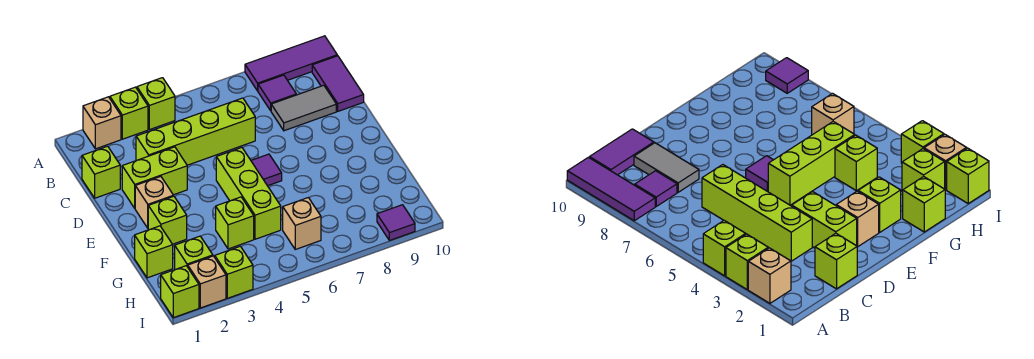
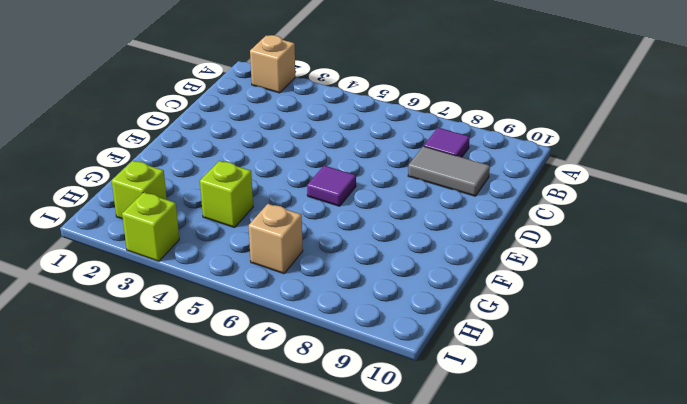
none -> lime 1x1 brick [110,87,148,139]
none -> lime 1x1 brick [137,78,175,130]
none -> purple 1x3 tile [245,36,337,91]

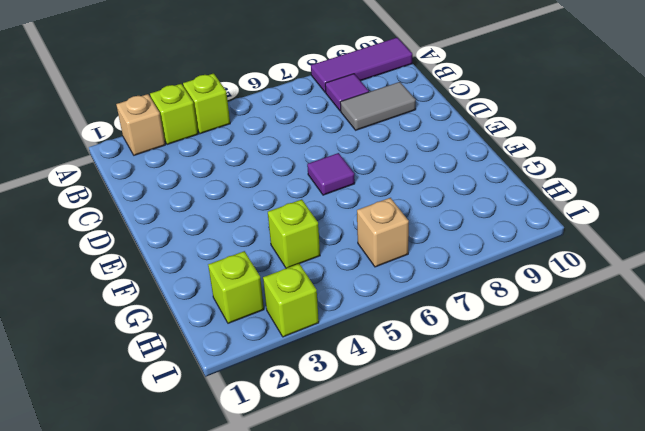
none -> purple 1x2 tile [312,56,364,111]
none -> lime 1x1 brick [82,146,120,198]
none -> lime 1x4 brick [136,98,255,165]

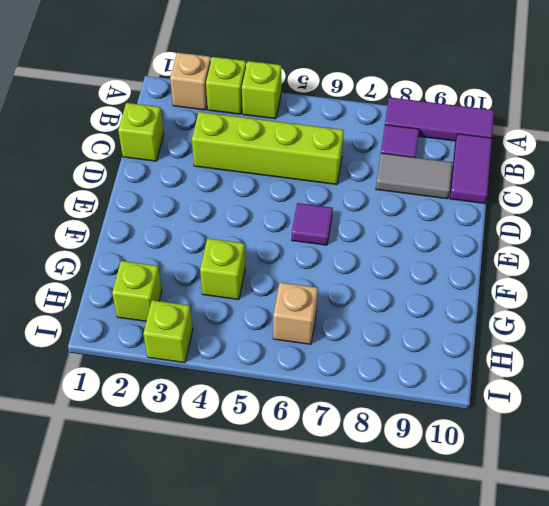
none -> lime 1x2 brick [122,147,187,208]
none -> tan 1x1 brick [135,177,174,228]
none -> lime 1x3 brick [216,148,281,239]

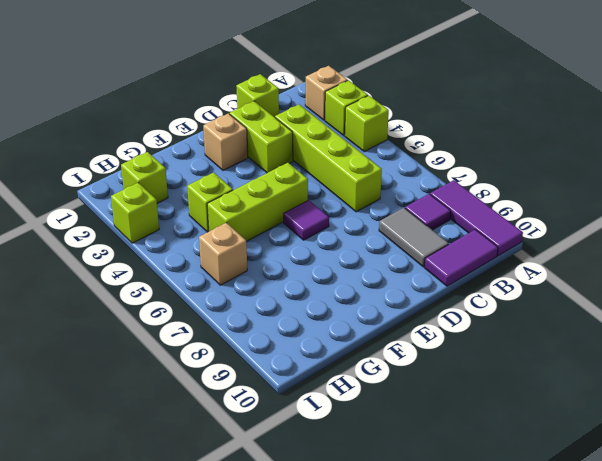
none -> lime 1x1 brick [148,196,187,244]
none -> lime 1x1 brick [135,226,173,278]
none -> lime 1x1 brick [161,266,199,318]

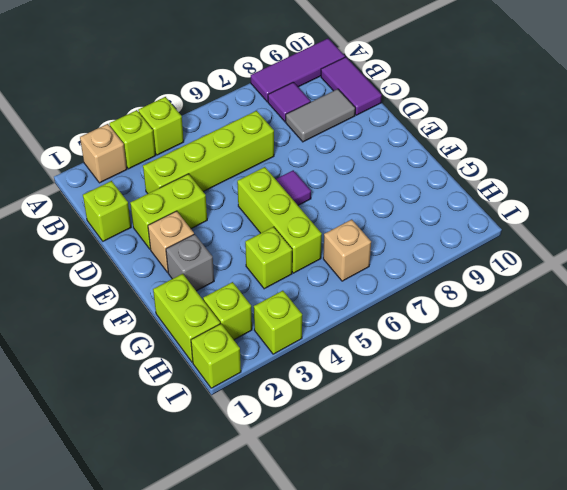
grey 1x1 brick [166,234,214,291] -> lime 1x1 brick [148,196,187,244]
lime 1x2 brick [153,274,220,362] -> lime 1x1 brick [135,226,173,278]
none -> tan 1x1 brick [188,256,226,308]
none -> purple 1x1 tile [377,205,415,240]

